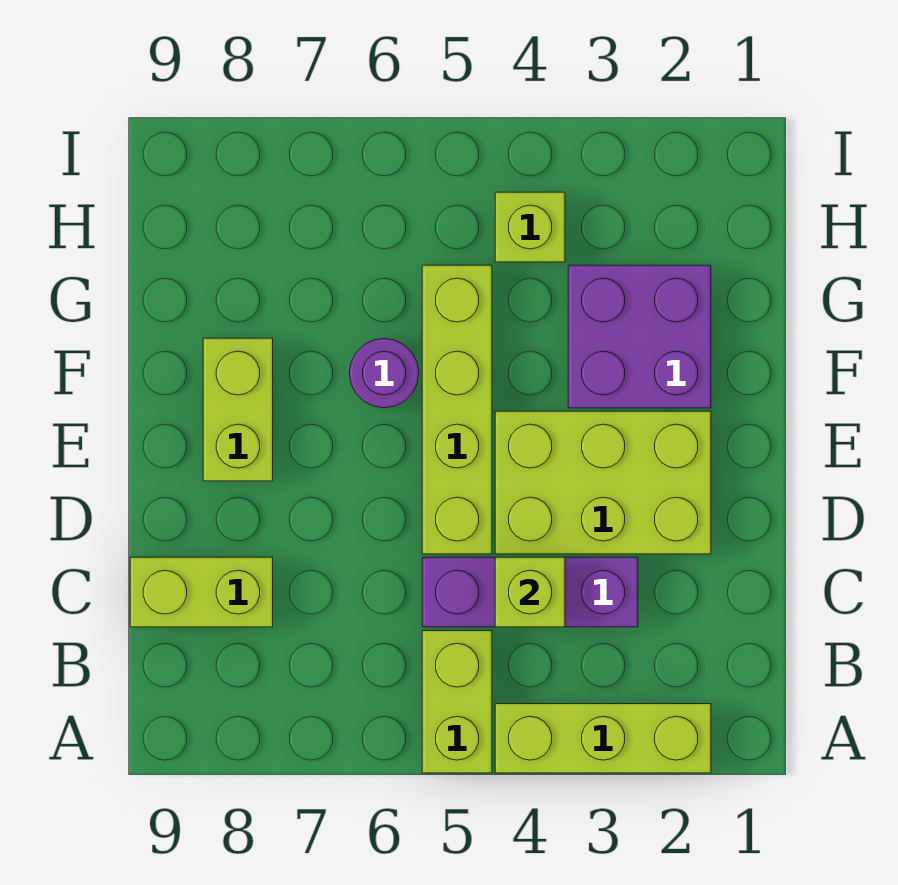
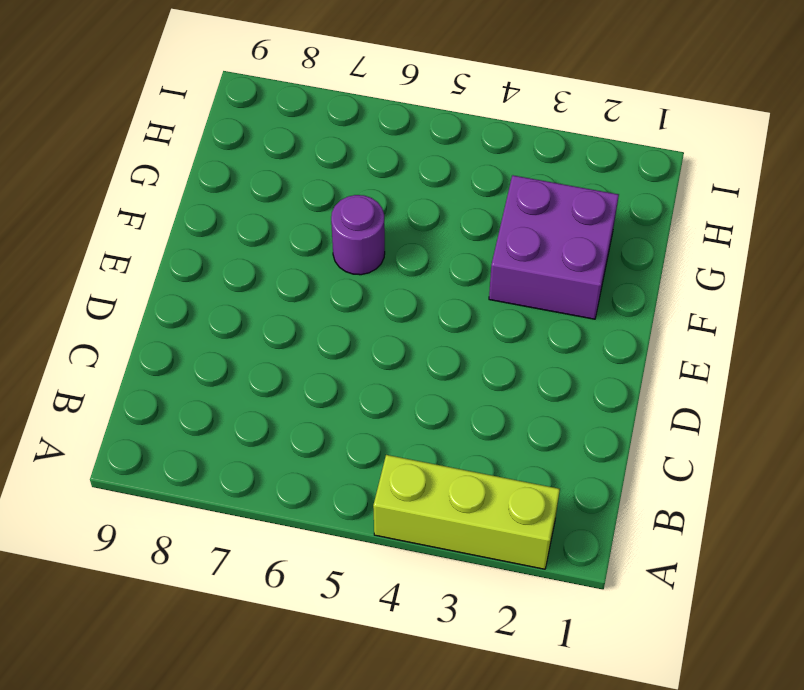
none -> lime 1x2 brick [422,631,492,773]
none -> purple 1x3 brick [422,557,638,627]

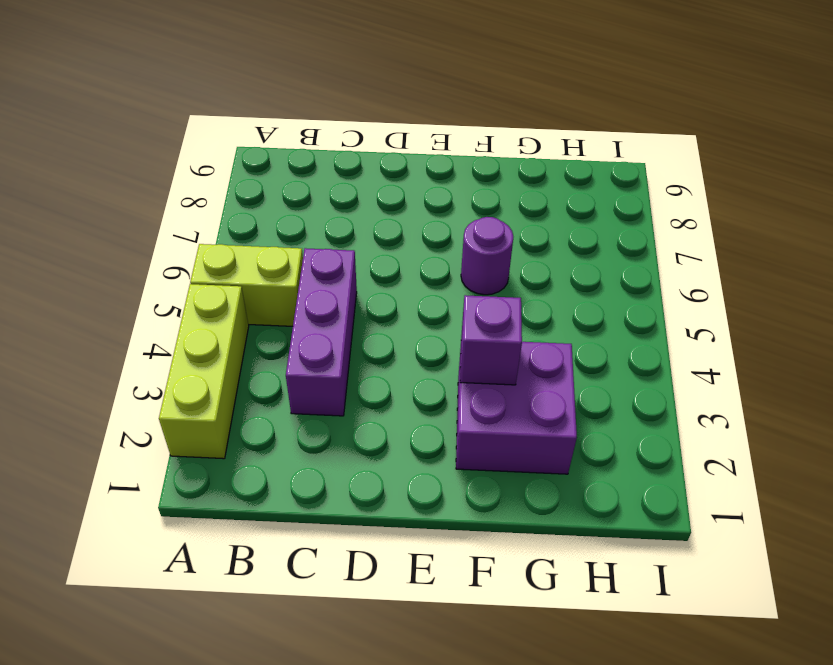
purple 1x1 brick [460,295,522,385] -> none
none -> lime 1x2 brick [130,557,273,627]
none -> lime 2x3 brick [495,411,711,554]

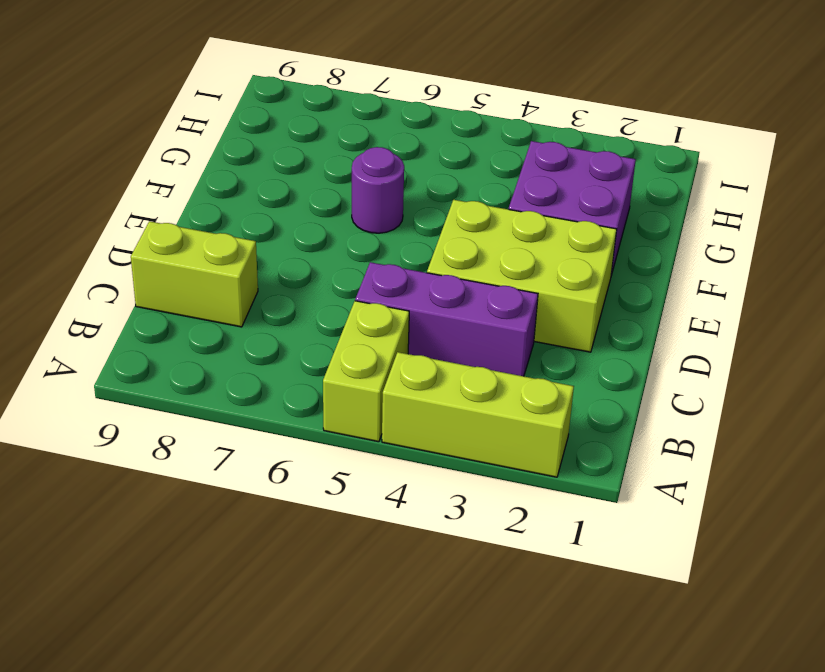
none -> lime 1x4 brick [422,265,492,554]
none -> lime 1x2 brick [203,338,273,481]

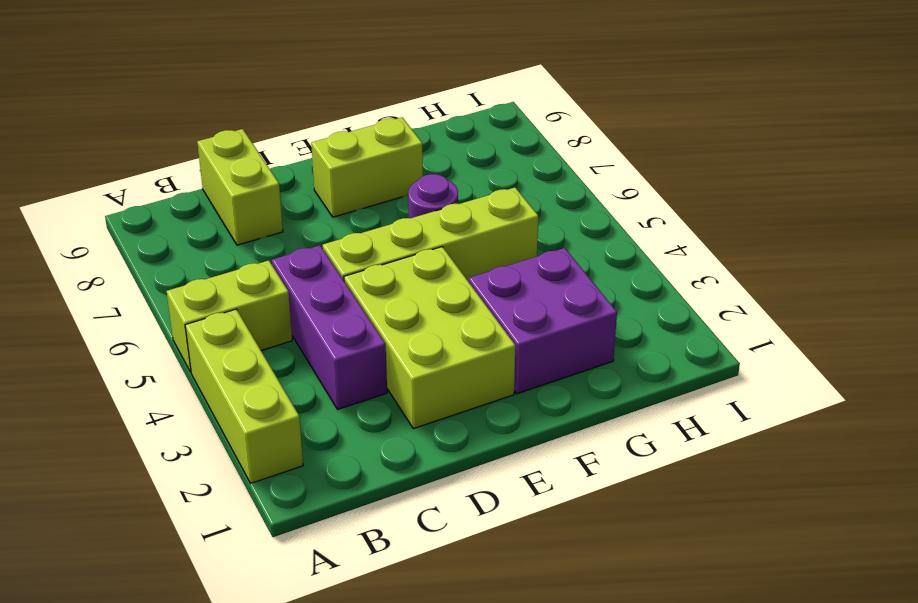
none -> lime 1x1 brick [495,192,565,262]
none -> lime 1x1 brick [495,557,565,627]

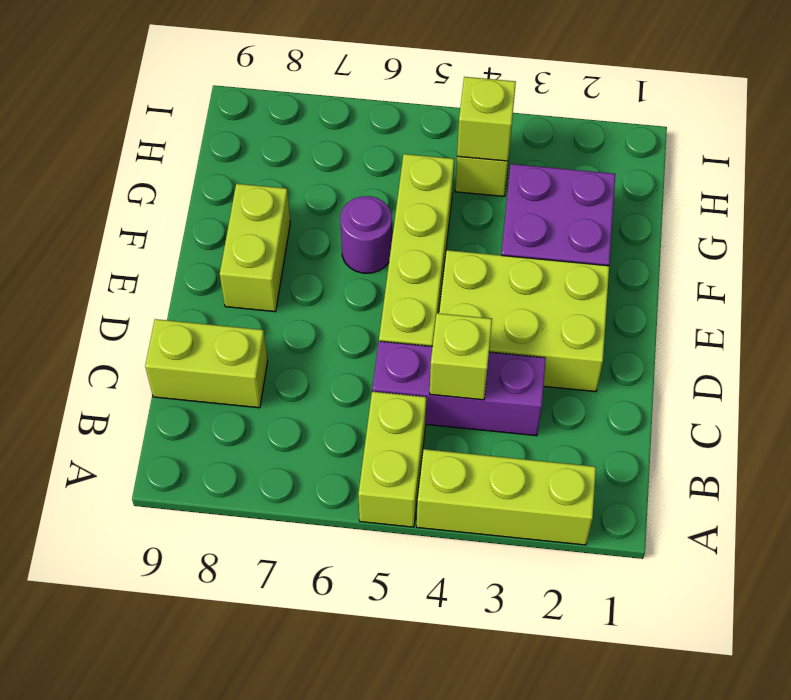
lime 1x1 brick [457,77,516,161] -> none

